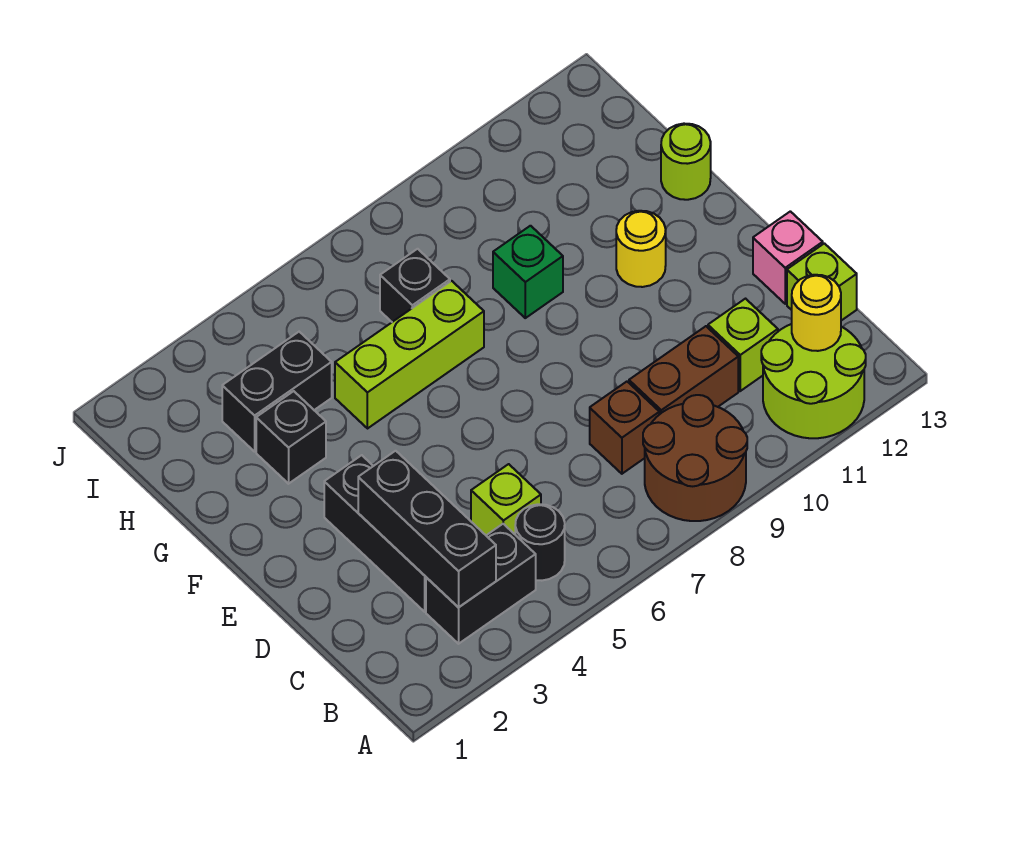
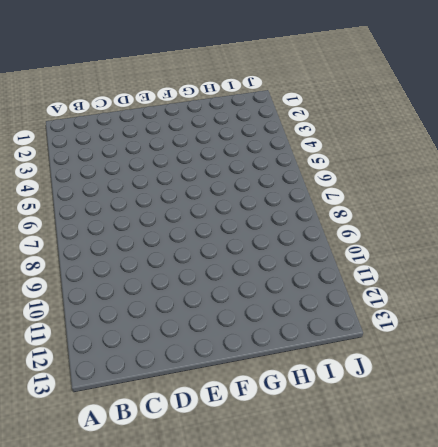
none -> brown 2x2 round brick [643,395,747,521]
none -> lime 2x2 round brick [761,324,866,438]
none -> black 1x2 brick [426,524,536,644]

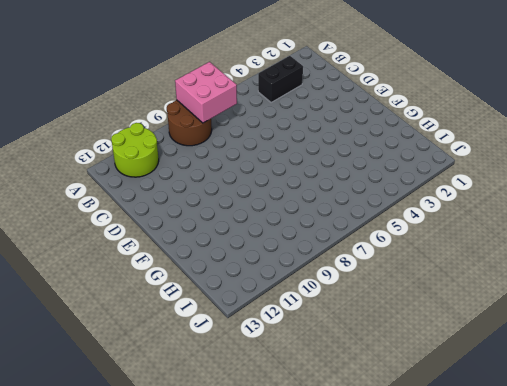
pink 2x2 brick [175,62,237,123] -> none
none -> black 1x1 round brick [515,504,565,581]
none -> black 1x3 brick [324,455,426,612]
none -> lime 1x1 brick [471,464,541,535]

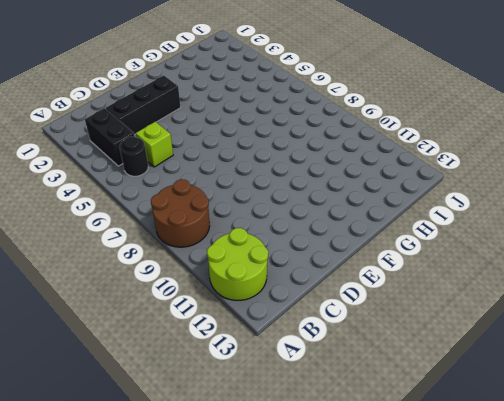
none -> brown 1x1 brick [590,382,659,474]
none -> brown 1x2 brick [629,326,738,415]
none -> lime 1x1 brick [708,299,778,391]

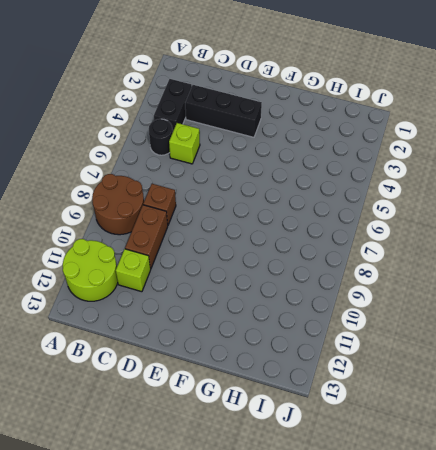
none -> lime 1x1 brick [787,243,857,321]
none -> pink 1x1 brick [753,211,823,304]
none -> yellow 1x1 round brick [616,211,666,287]

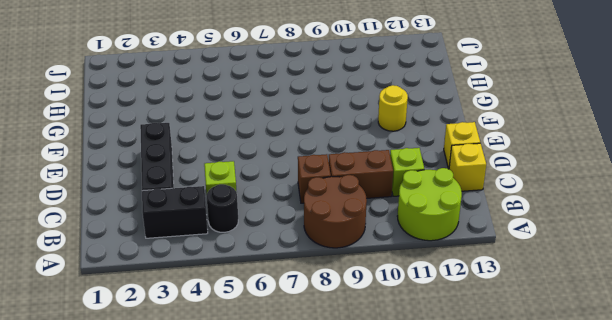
yellow 1x1 brick [449,143,486,191] -> lime 1x1 brick [787,243,857,321]
yellow 1x1 brick [444,122,480,169] -> pink 1x1 brick [753,211,823,304]
none -> black 1x1 brick [256,391,326,484]
none -> lime 1x3 brick [335,281,484,429]
none -> green 1x1 brick [493,226,563,318]

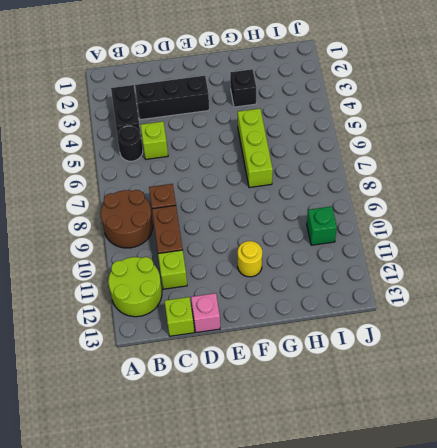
green 1x1 brick [307,206,337,245] -> green 1x1 brick moved to [493,226,563,318]
none -> lime 1x1 round brick [661,124,711,200]
none -> black 1x2 brick [222,332,332,452]
none -> black 1x1 brick [380,249,450,322]

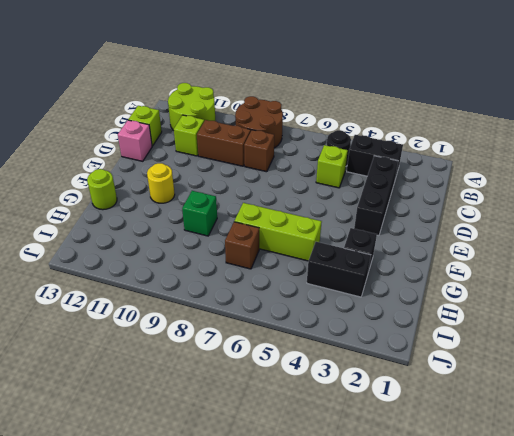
brown 1x1 brick [225,222,259,269] -> black 1x1 brick [380,249,450,322]
none -> black 1x3 brick [358,451,496,607]
none -> yellow 1x1 round brick [792,275,841,351]

